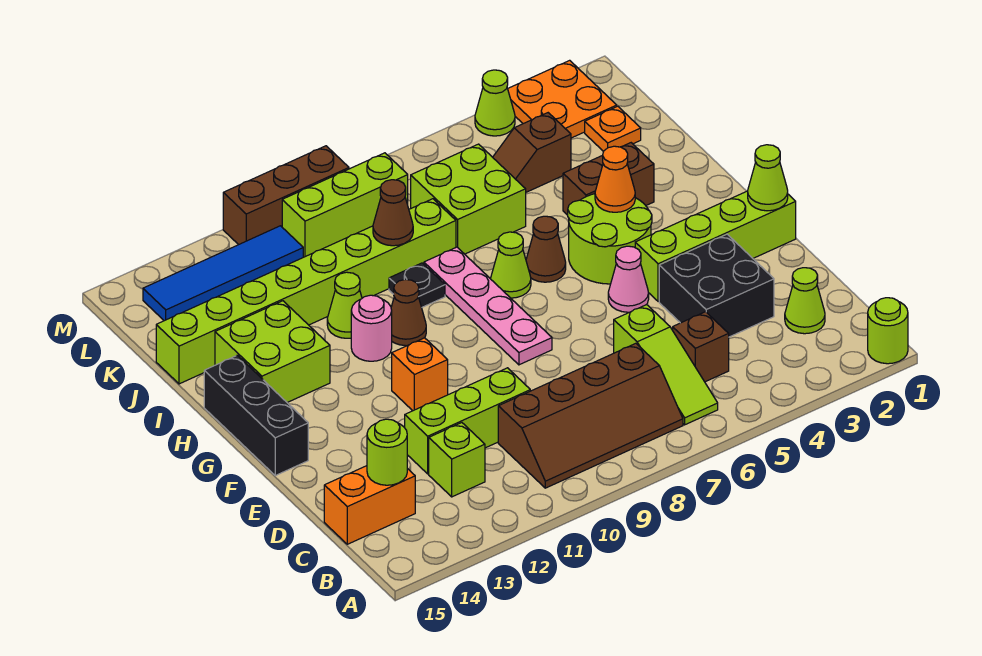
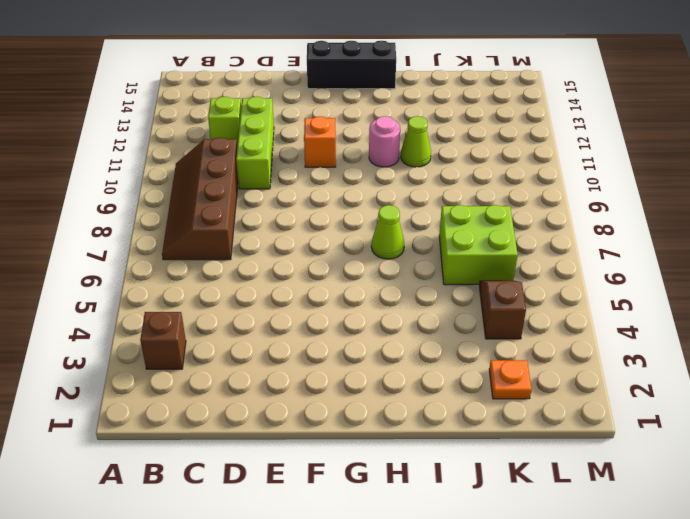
brown 1x1 brick [140,312,186,369] -> brown 1x1 brick moved to [673,312,729,382]
none -> lime 1x1 round brick [868,298,908,364]
none -> lime 1x3 slope [614,305,718,425]
none -> lime 1x1 cone [785,268,825,334]
none -> orange 1x2 brick [324,466,415,544]

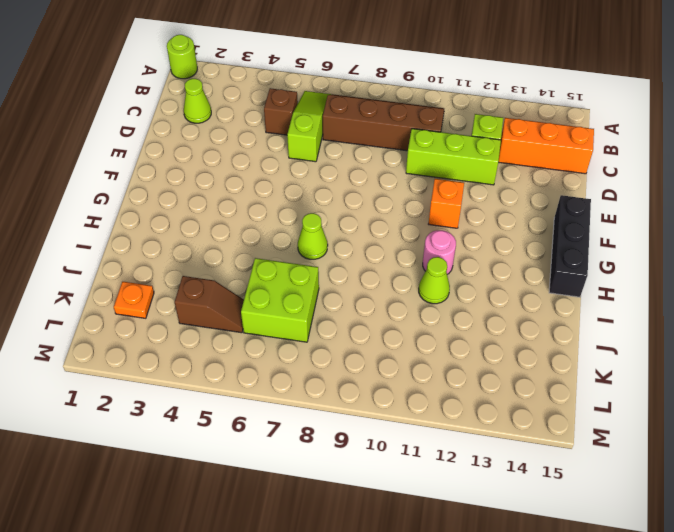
orange 1x3 brick [498,118,594,174] -> orange 1x2 brick [324,466,415,544]
none -> black 2x2 brick [659,234,774,337]
none -> lime 1x4 brick [635,191,796,302]
none -> pink 1x1 cone [608,246,649,312]
none -> pink 1x4 plate [424,247,552,365]

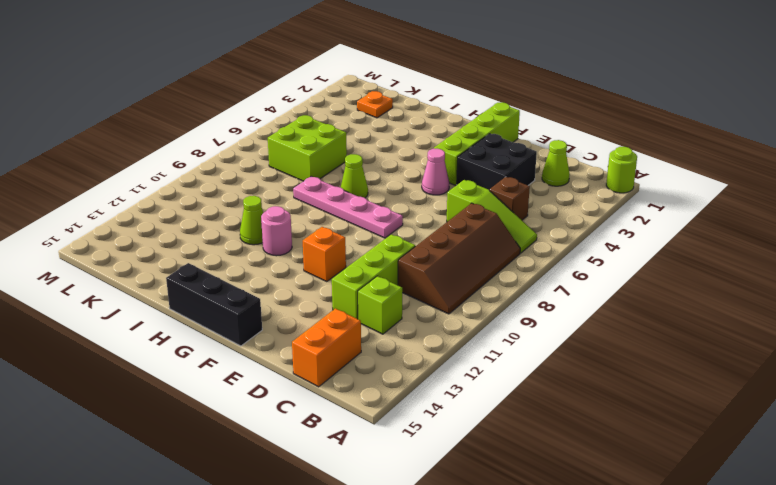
none -> lime 2x2 round brick [568,194,652,284]
none -> brown 1x1 cone [526,216,566,282]
none -> brown 1x1 cone [391,279,426,346]
none -> lime 2x2 brick [215,301,330,402]

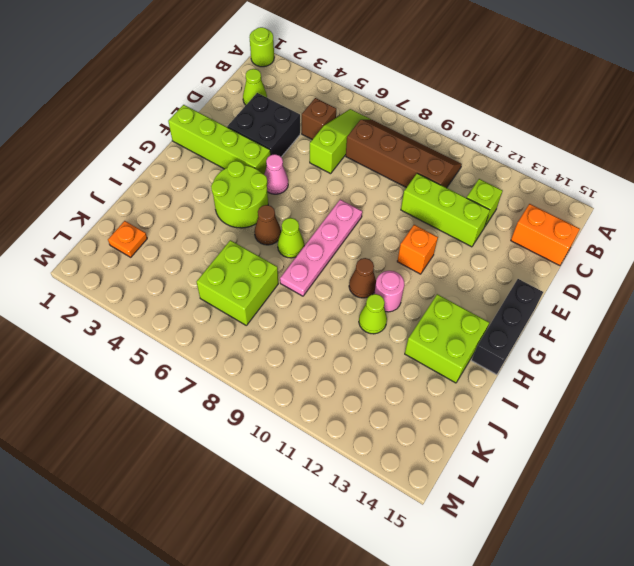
none -> brown 1x2 brick [563,143,654,215]
none -> black 1x1 plate [389,263,445,308]
none -> lime 1x8 brick [156,199,456,384]
none -> brown 1x2 slope [493,113,571,192]

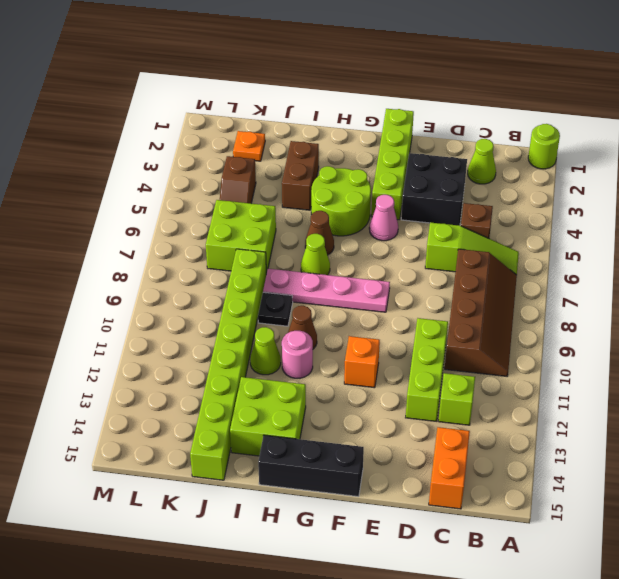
none -> orange 2x2 plate [508,60,617,138]
none -> lime 1x3 brick [282,153,408,257]
none -> blue 1x4 tile [143,226,303,321]
none -> lime 1x1 cone [475,70,515,136]

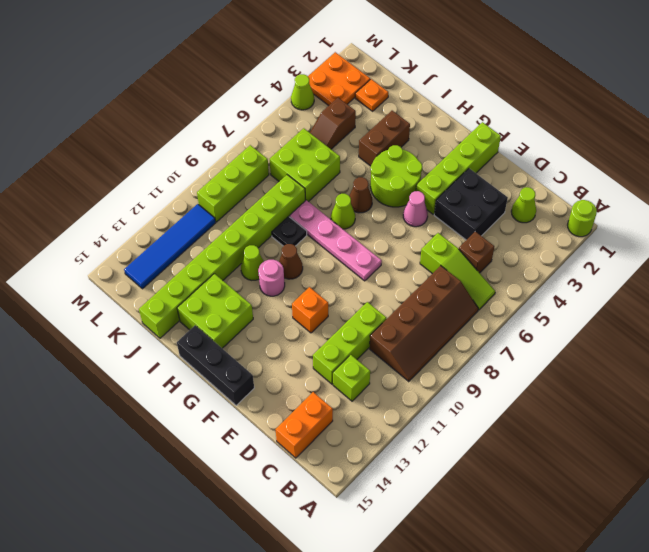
none -> brown 1x3 brick [223,146,349,245]
none -> lime 1x1 round brick [367,419,407,485]
none -> lime 1x1 cone [748,145,788,211]
none -> orange 1x1 cone [595,146,635,212]

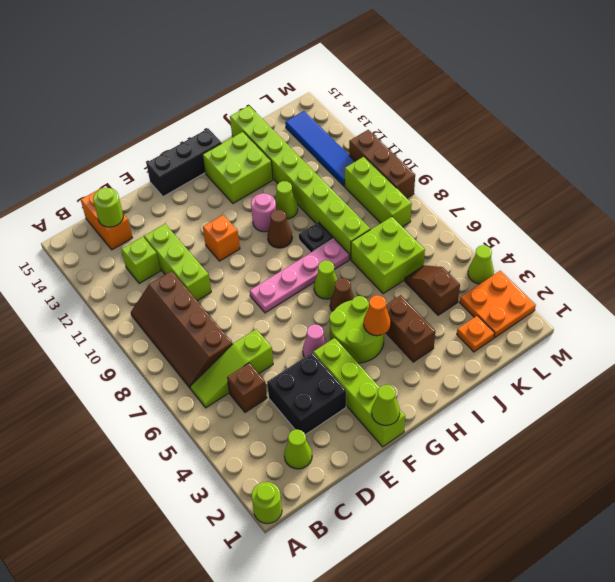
none -> brown 1x1 cone [373,180,413,246]

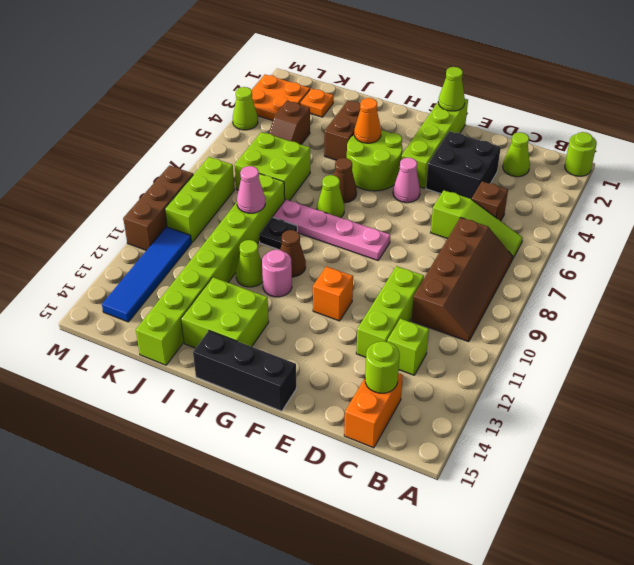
pink 1x1 cone [237,166,265,213] -> brown 1x1 cone [373,180,413,246]

